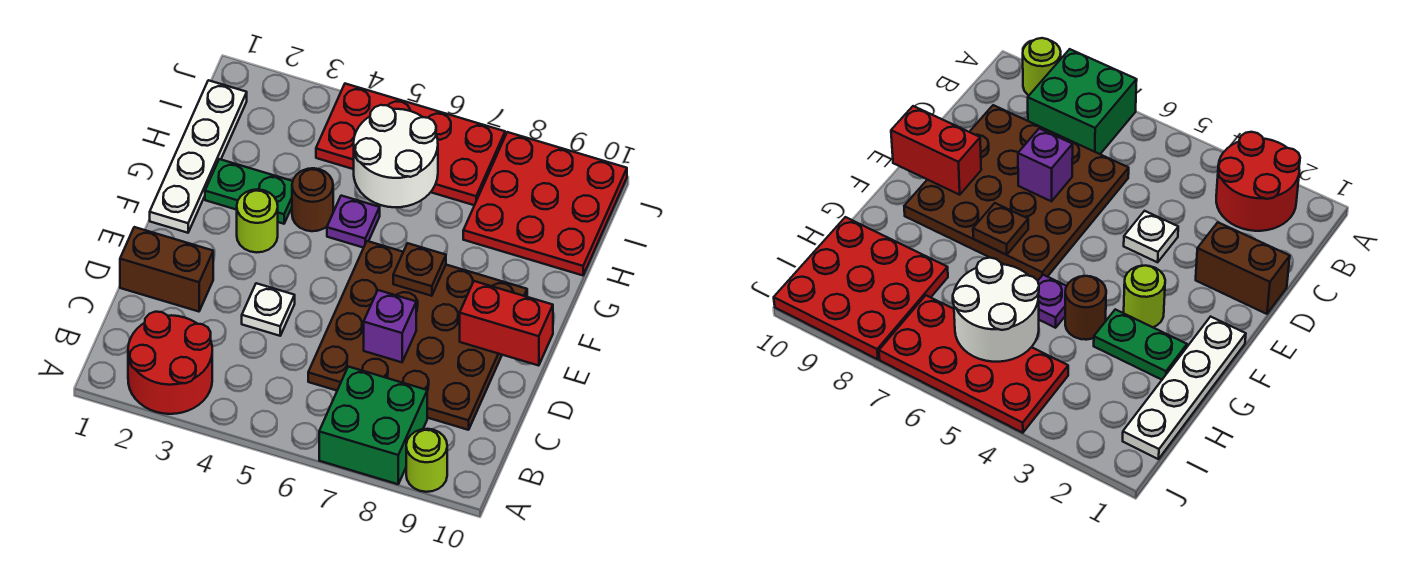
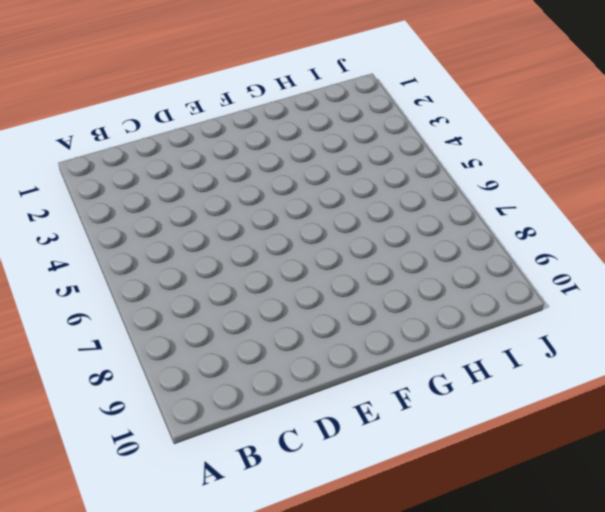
none -> red 2x2 round brick [128,312,212,414]
none -> green 2x2 brick [319,367,427,484]
none -> lime 1x1 round brick [406,429,447,492]

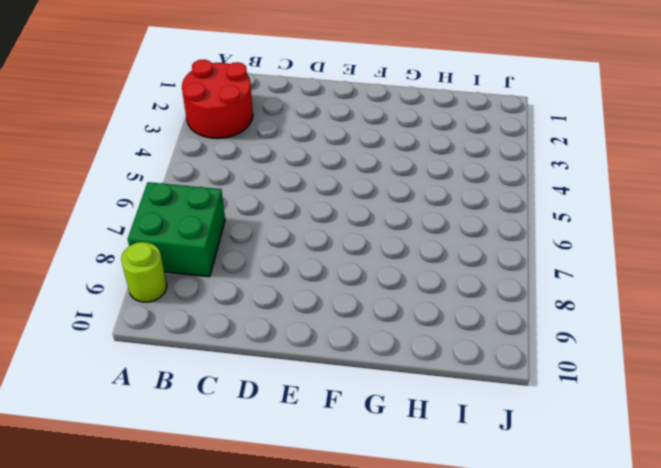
none -> brown 4x4 plate [308,241,527,430]
none -> brown 1x2 brick [120,227,213,312]
none -> white 1x1 plate [242,283,295,336]

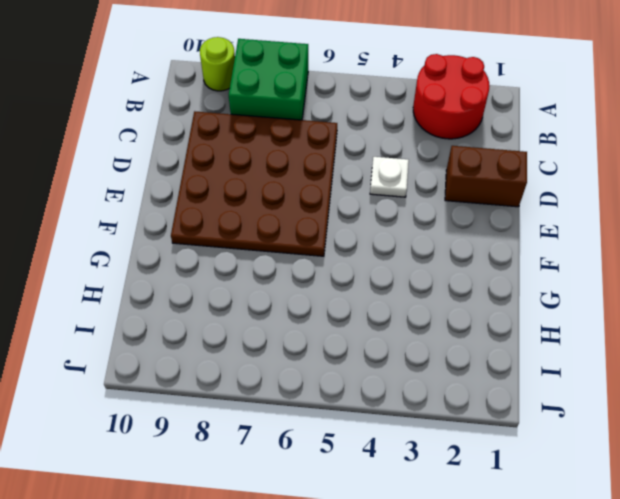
none -> white 1x4 plate [150,80,247,233]
none -> lime 1x1 round brick [237,189,278,252]
none -> green 1x2 plate [205,159,293,224]

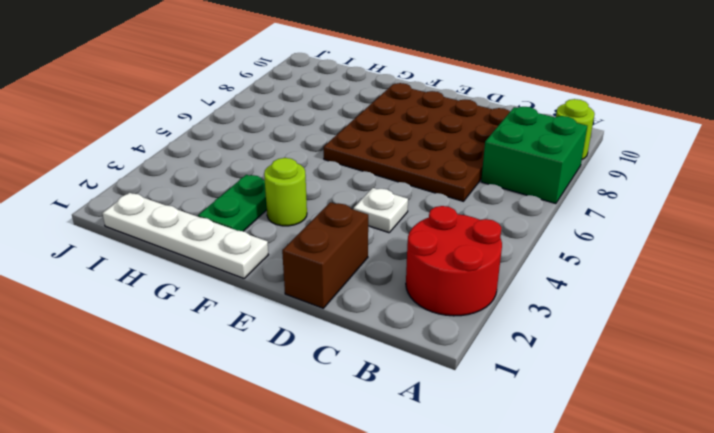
none -> brown 1x1 round brick [292,168,333,231]
none -> purple 1x1 plate [327,196,380,248]
none -> red 3x3 plate [463,132,627,275]

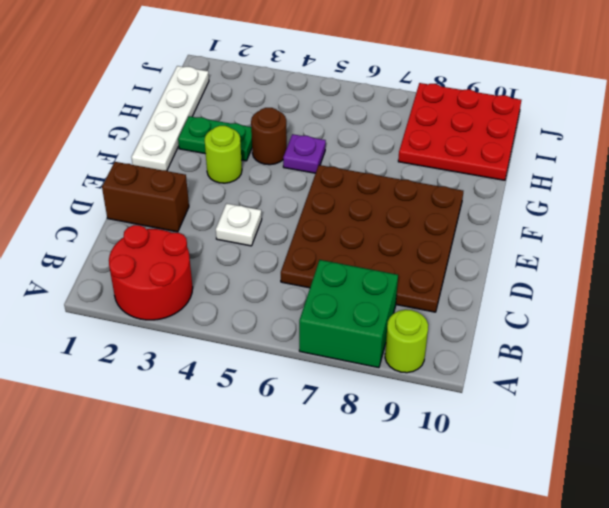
none -> red 2x4 plate [316,84,505,205]
none -> purple 1x1 brick [364,290,416,362]
none -> red 1x2 brick [460,281,553,366]

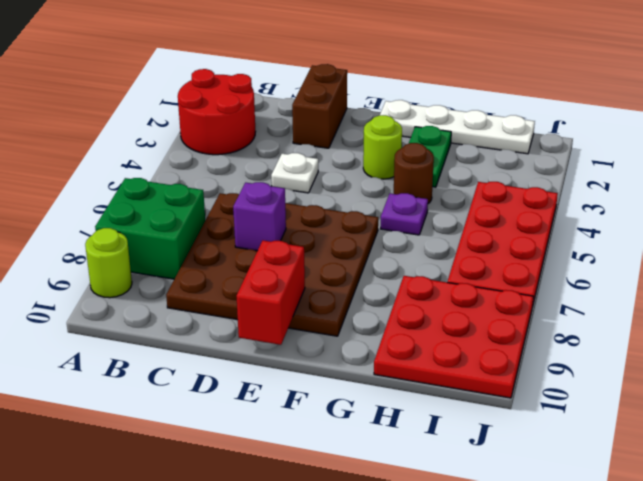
none -> brown 1x1 plate [393,243,446,296]
none -> white 2x2 round brick [354,105,438,207]

